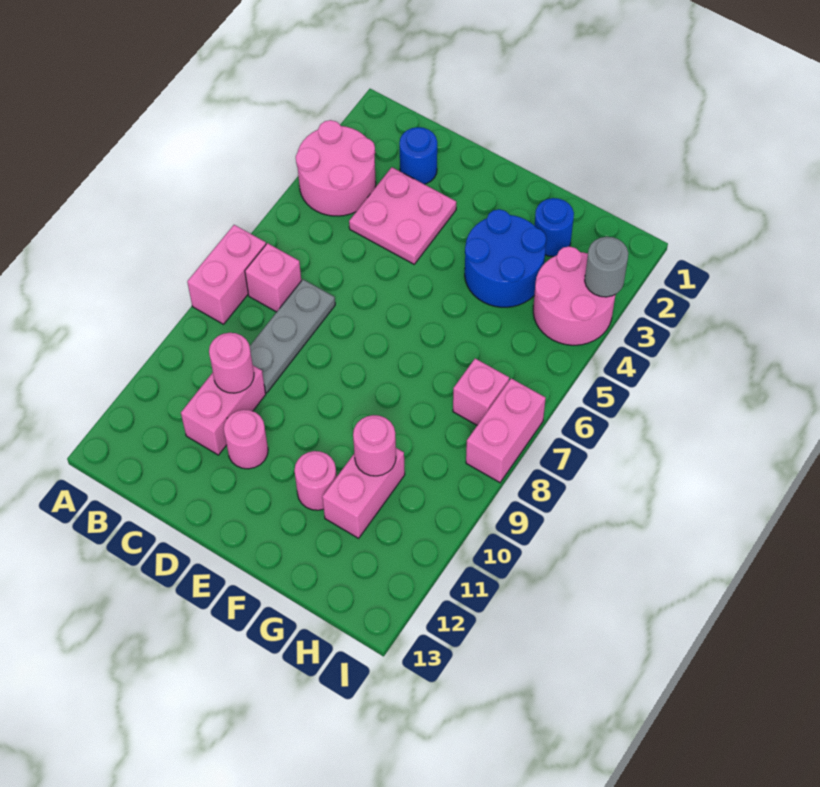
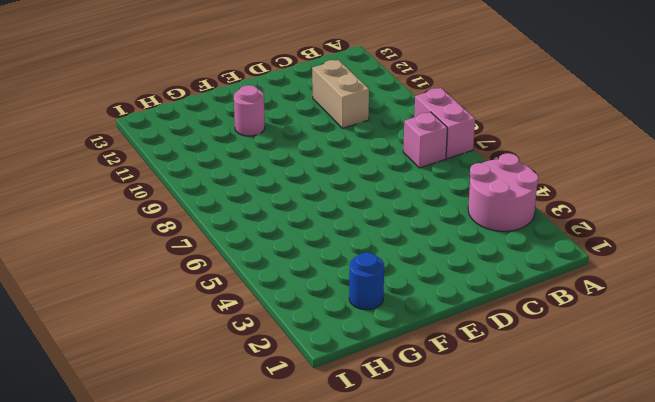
tan 1x2 brick [312,60,369,128] -> pink 1x2 brick [181,366,266,455]
none -> blue 1x1 round brick [400,127,437,184]
none -> pink 2x2 plate [349,167,456,264]
none -> grey 1x3 plate [250,279,335,393]

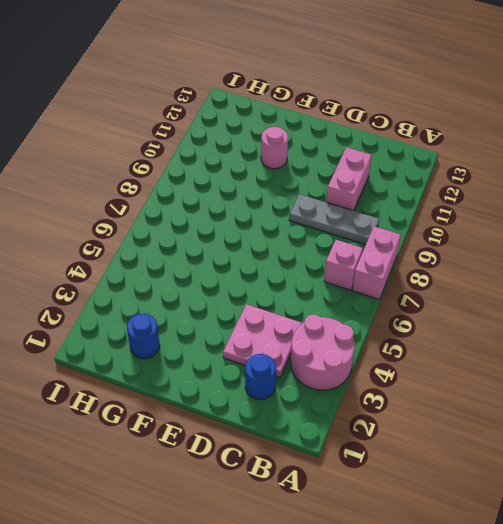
grey 1x3 plate [289,194,379,244] -> grey 1x3 plate turned to [250,279,335,393]
none -> pink 1x1 round brick [224,410,268,469]
none -> blue 2x2 round brick [465,209,546,307]
none -> pink 1x2 brick [322,448,405,538]

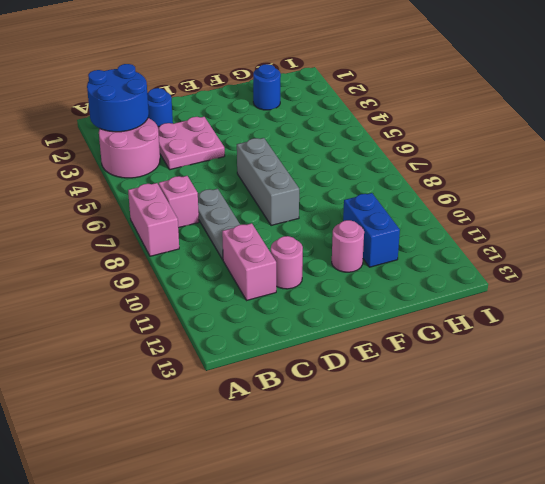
blue 2x2 round brick [87,64,149,132] -> blue 2x2 round brick moved to [465,209,546,307]
grey 1x3 brick [237,138,299,226] -> none
blue 1x2 brick [343,193,400,267] -> pink 1x2 brick [322,448,405,538]
none -> pink 2x2 round brick [533,246,615,345]
none -> pink 1x1 brick [453,359,509,425]
none -> pink 1x2 brick [466,378,546,483]

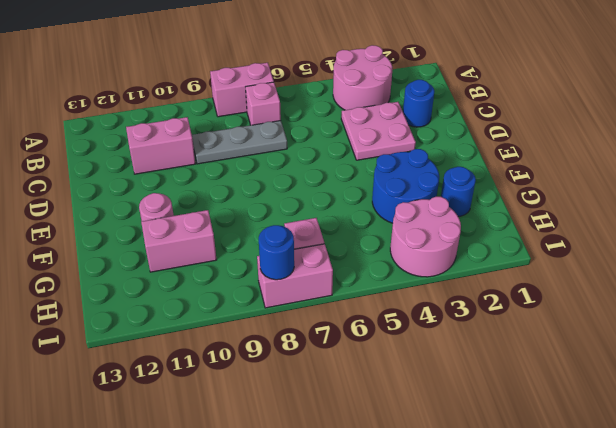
blue 1x1 round brick [259,225,294,280] -> none
none -> pink 1x1 round brick [224,410,268,469]
none -> pink 1x1 round brick [209,333,254,393]
none -> pink 1x1 round brick [353,415,396,476]

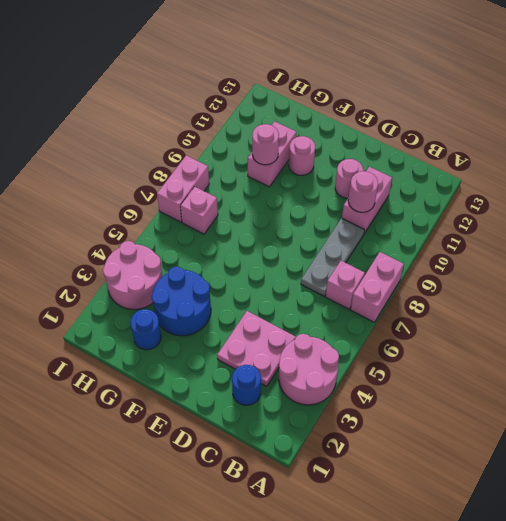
none -> grey 1x1 round brick [585,237,628,297]

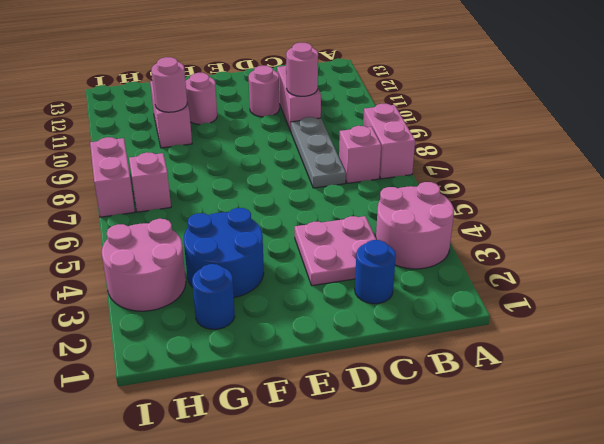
none -> grey 1x1 round brick [585,237,628,297]

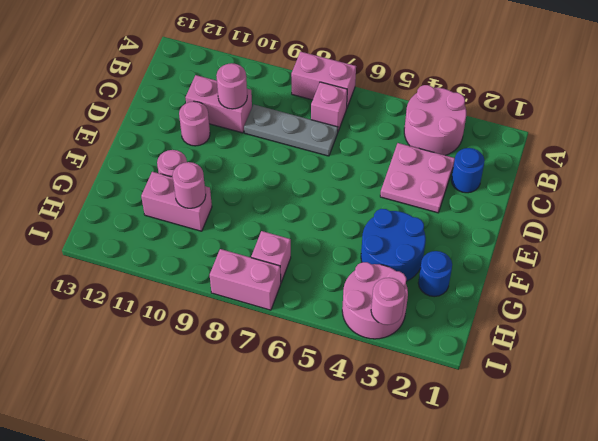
pink 1x1 round brick [371,278,405,325] -> grey 1x1 round brick [585,237,628,297]

